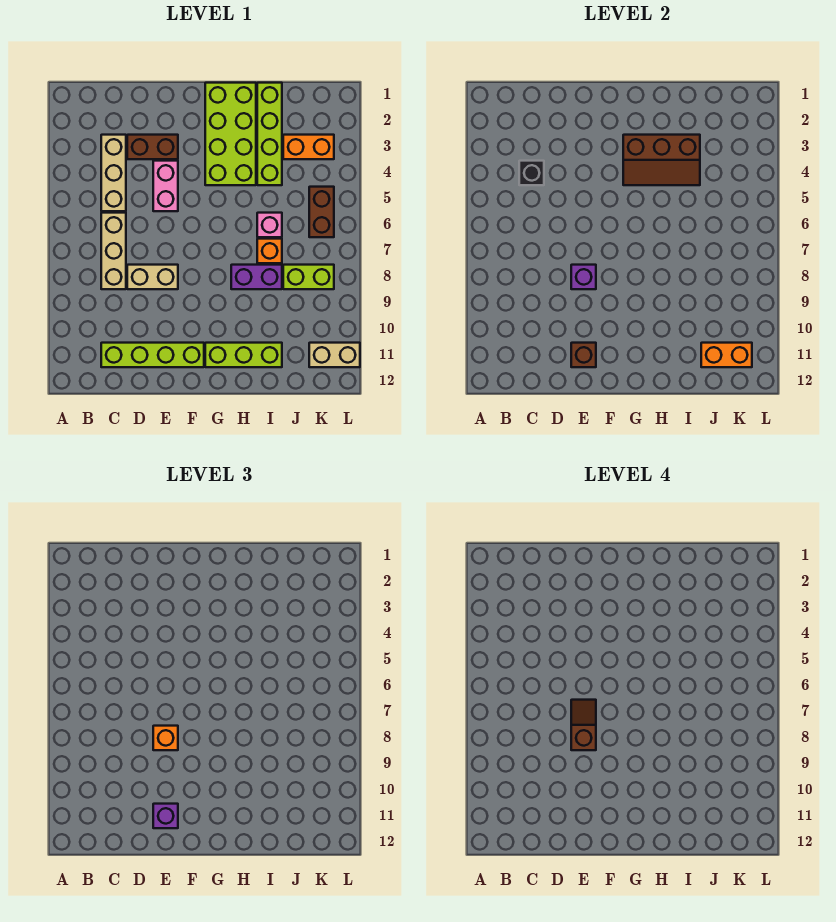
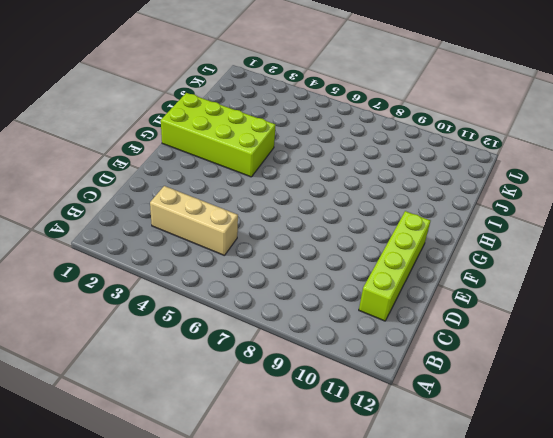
none -> tan 1x3 brick [101,213,126,289]
none -> brown 1x2 brick [127,135,178,159]
none -> tan 1x2 brick [127,265,178,289]

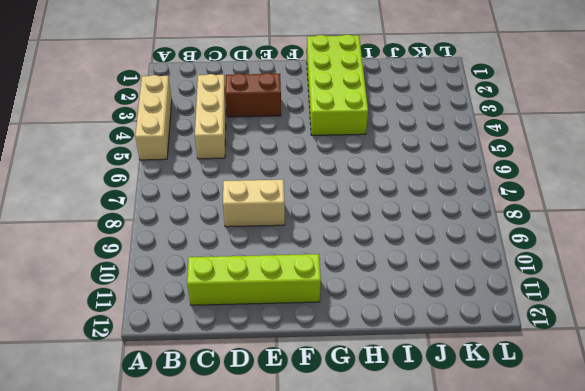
tan 1x3 brick [135,75,172,160] -> tan 1x3 brick moved to [101,213,126,289]
none -> pink 1x2 brick [153,161,178,211]
none -> lime 1x3 brick [205,343,282,367]
none -> purple 1x2 brick [231,265,282,289]

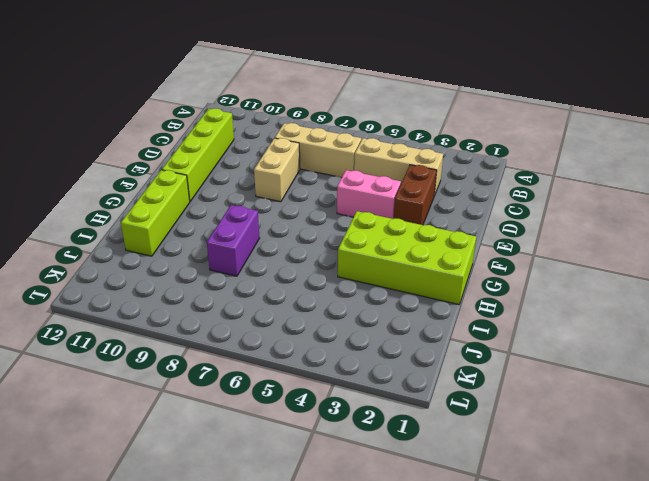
none -> lime 1x4 brick [257,83,282,185]
none -> pink 1x1 brick [257,213,282,237]
none -> orange 1x1 brick [257,239,282,263]

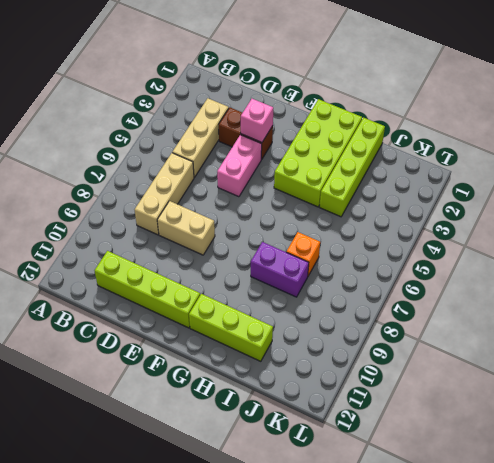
pink 1x1 brick [241,99,273,142] -> pink 1x1 brick moved to [257,213,282,237]
none -> orange 1x2 brick [283,135,334,159]
none -> lime 1x2 brick [283,265,334,289]
none -> brown 1x2 brick [309,187,334,237]

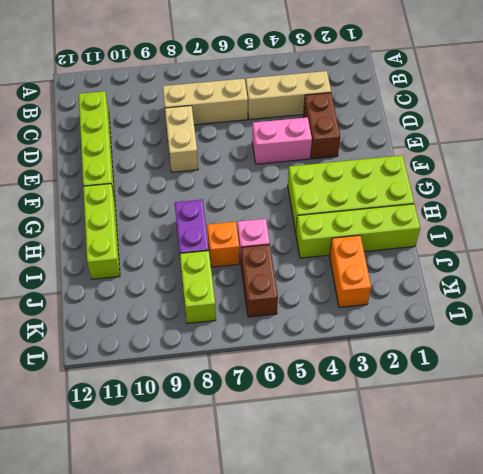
brown 1x2 brick [241,244,278,317] -> brown 1x2 brick turned to [309,187,334,237]
none -> tan 1x2 brick [309,343,360,367]
none -> black 1x1 brick [519,161,544,185]
none -> purple 1x1 brick [571,265,596,289]

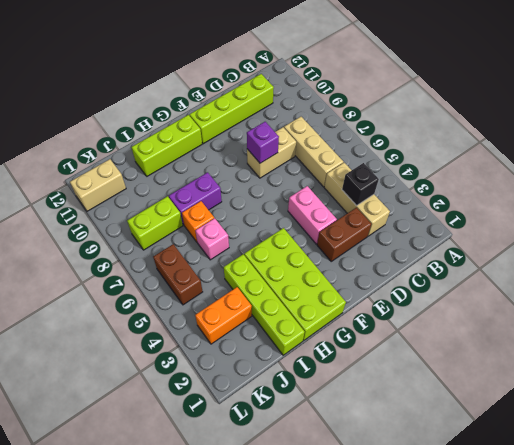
none -> brown 1x1 brick [571,343,596,367]
none -> brown 2x3 slope [623,135,700,185]
none -> orange 1x2 brick [701,343,752,367]

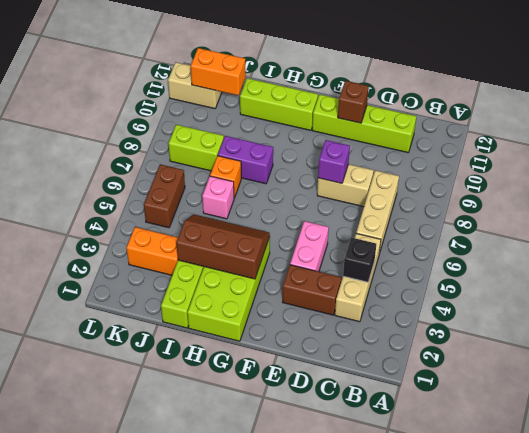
none -> orange 1x1 brick [153,726,178,750]
none -> purple 1x1 brick [153,804,178,828]
none -> brown 1x2 slope [571,700,596,750]

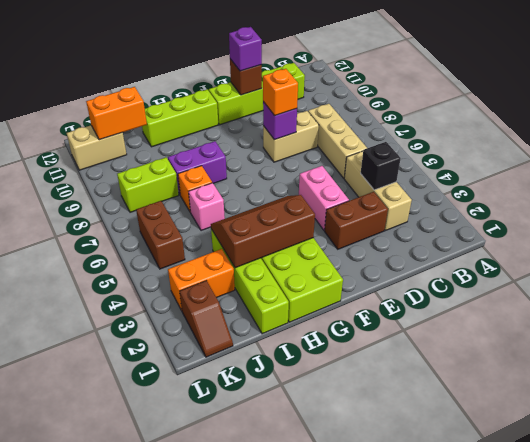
brown 1x2 slope [180,281,233,357] -> brown 1x2 slope moved to [571,700,596,750]

